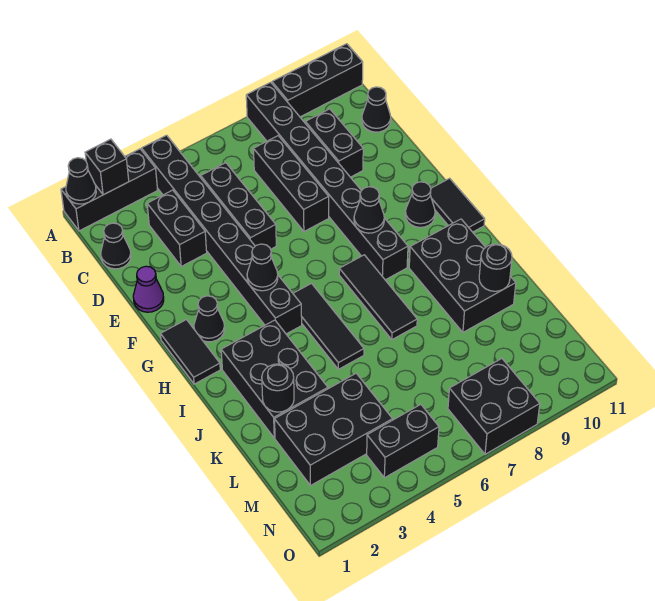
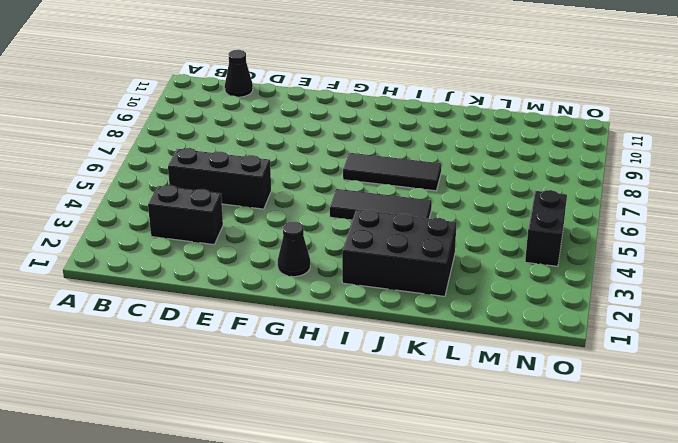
none -> black 1x3 brick [61,149,158,231]
none -> black 1x8 brick [142,135,302,334]
none -> black 1x8 brick [246,82,408,280]

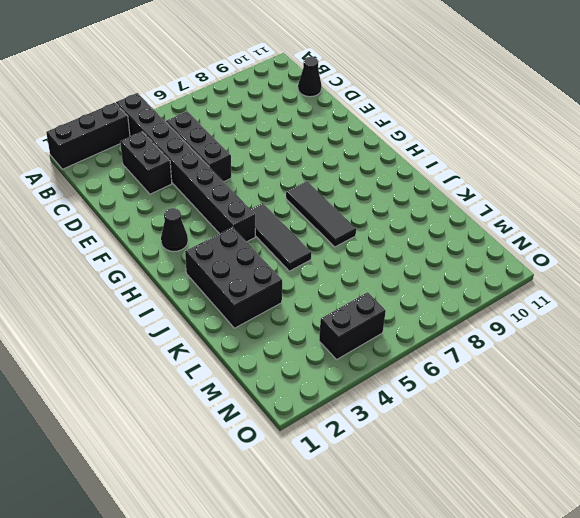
none -> black 1x8 brick [246,82,408,280]
none -> black 1x3 brick [272,44,363,117]
none -> black 1x1 cone [101,223,131,269]

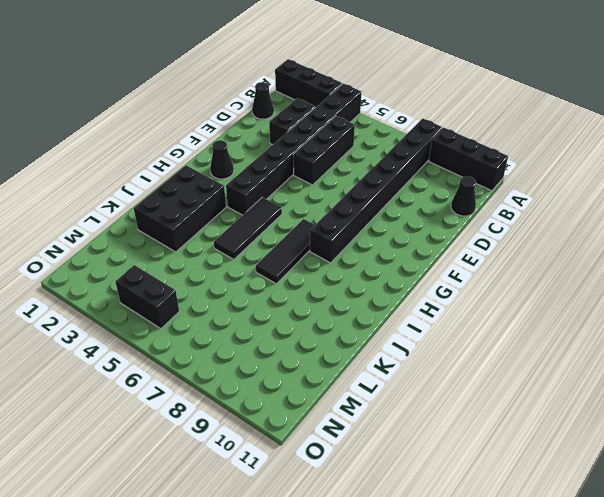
none -> black 1x3 brick [253,136,329,231]
none -> black 1x2 brick [305,109,363,177]
none -> purple 1x1 cone [133,266,164,312]

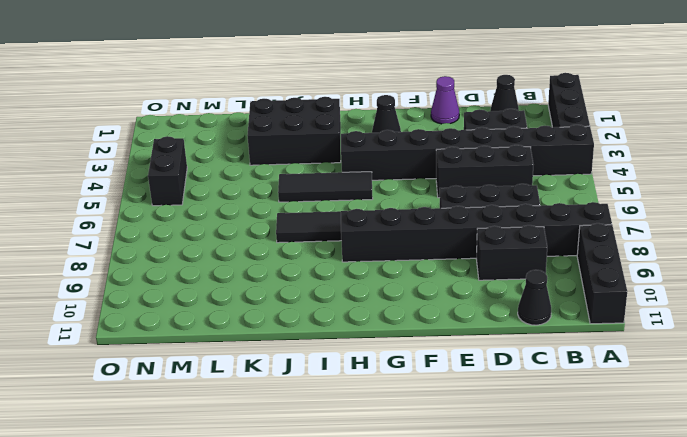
none -> black 1x2 tile [161,320,220,384]
none -> black 1x1 cone [405,182,435,227]
none -> black 1x2 tile [430,178,485,232]

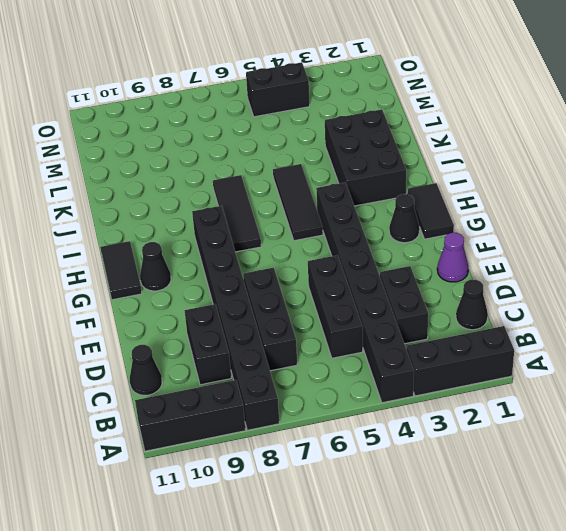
none -> black 2x3 brick [409,219,516,332]
none -> black 2x3 brick [275,373,393,486]
none -> black 2x2 brick [448,359,540,454]

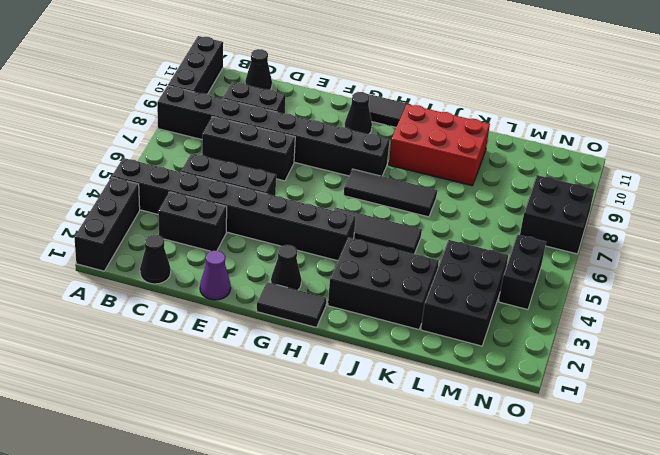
red 2x3 brick [389,104,490,186] -> black 2x3 brick [409,219,516,332]
none -> black 1x1 cone [66,158,96,204]
none -> black 1x1 brick [85,139,129,195]
none -> black 1x1 cone [247,244,278,291]

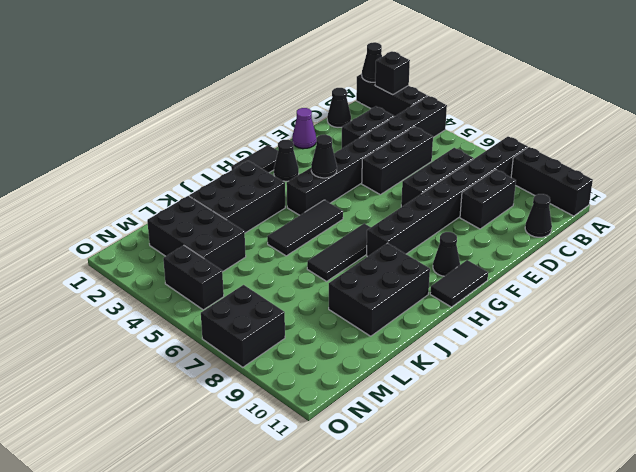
none -> black 1x1 cone [354,187,384,233]
none -> black 1x1 round brick [262,364,294,412]
none -> black 1x1 round brick [479,244,512,291]

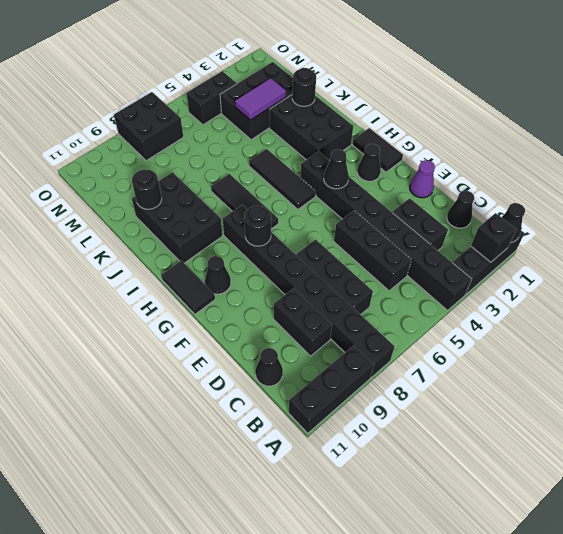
black 1x1 round brick [244,206,271,246] -> black 1x1 cone [354,187,384,233]
purple 1x2 tile [235,78,286,120] -> none

